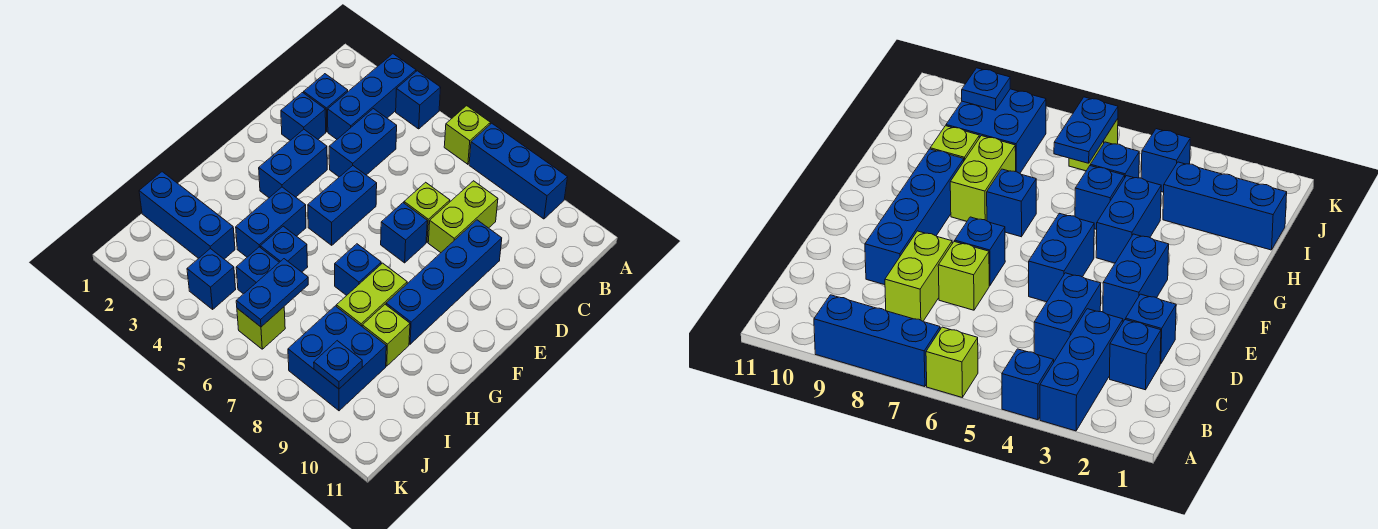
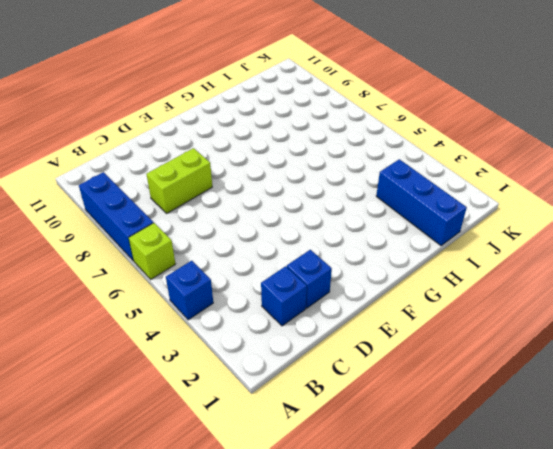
none -> blue 1x3 brick [328,54,416,139]
none -> blue 1x2 brick [329,109,397,177]
none -> lime 1x1 brick [404,182,450,242]

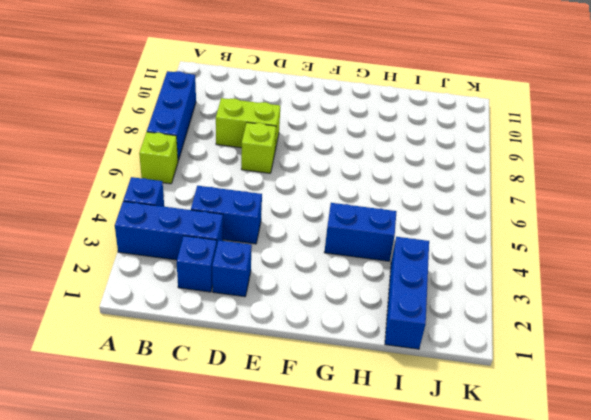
none -> blue 1x4 brick [386,220,502,344]
none -> blue 1x2 brick [259,129,327,198]
none -> blue 1x2 brick [308,166,377,245]

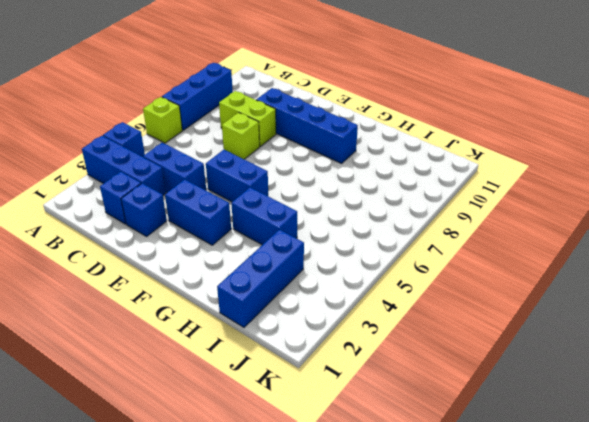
none -> blue 1x1 brick [381,203,427,263]
none -> blue 1x1 brick [335,244,381,295]
none -> lime 1x2 brick [336,263,407,326]

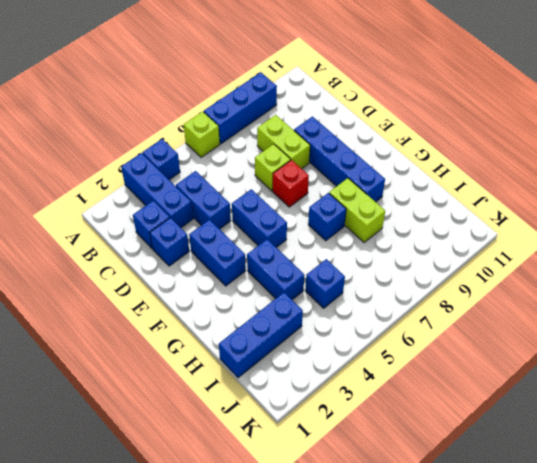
red 1x1 brick [272,160,309,207] -> blue 1x1 brick [381,203,427,263]
none -> blue 1x1 brick [260,226,308,272]
none -> lime 1x1 brick [362,304,410,366]
none -> blue 2x2 brick [288,306,386,411]

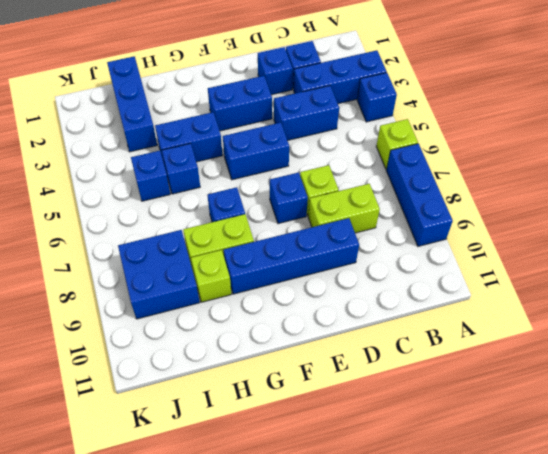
none -> blue 1x1 brick [187,249,236,309]
none -> lime 1x1 brick [237,307,285,349]
none -> blue 1x2 plate [236,259,308,327]

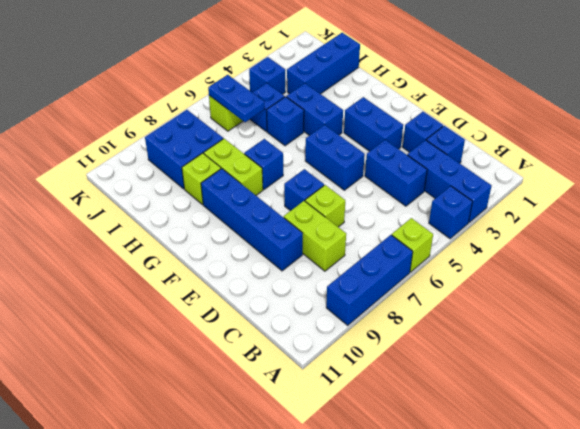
none -> blue 1x1 plate [314,341,362,389]

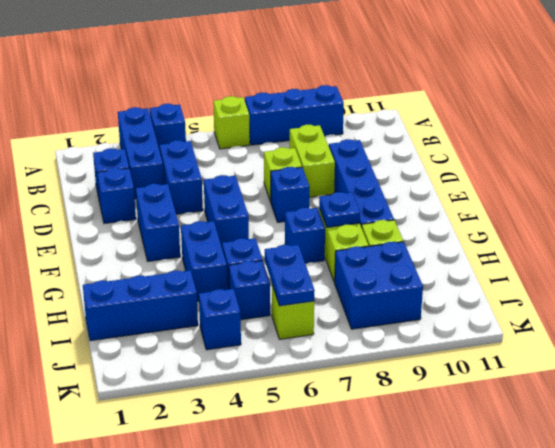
blue 1x1 plate [319,192,360,227] -> blue 1x1 plate moved to [314,341,362,389]

